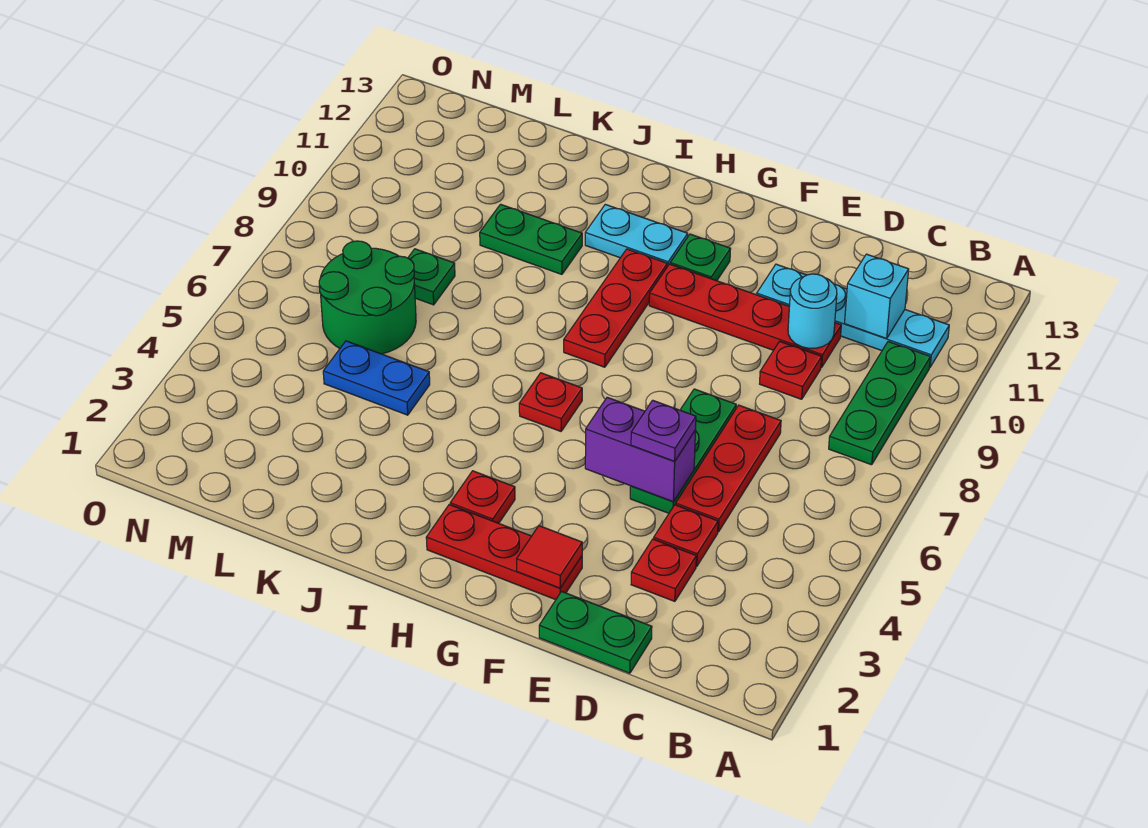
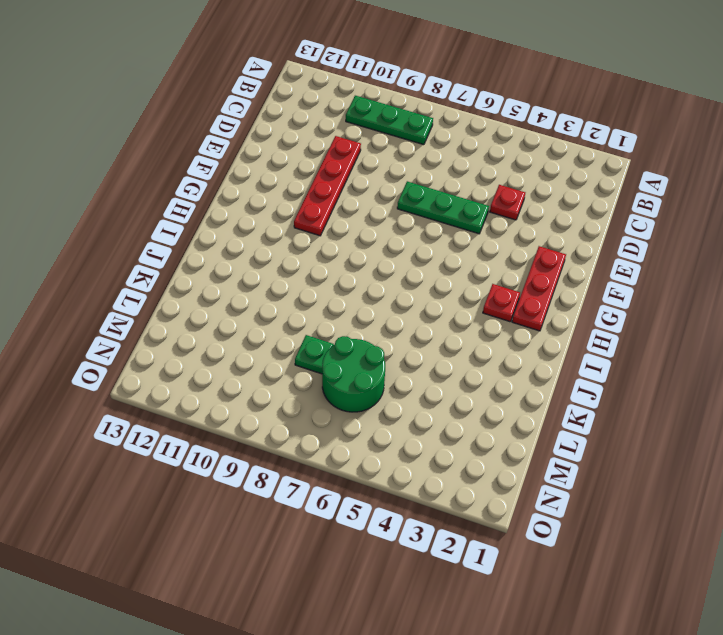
none -> cyan 1x4 plate [757,264,949,368]
none -> green 1x2 plate [539,591,652,673]
none -> red 1x1 plate [631,539,696,601]

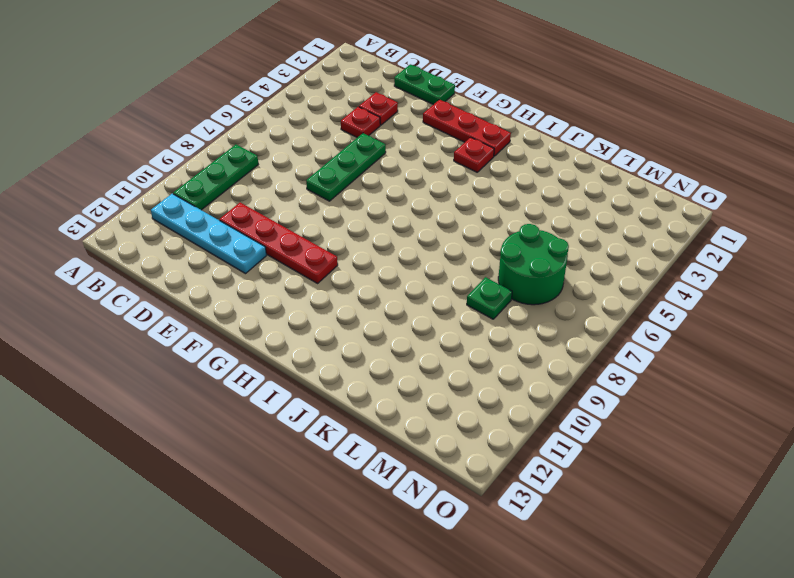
none -> red 1x3 plate [676,405,781,532]
none -> red 1x1 plate [760,341,822,399]
none -> green 1x1 plate [670,234,730,281]

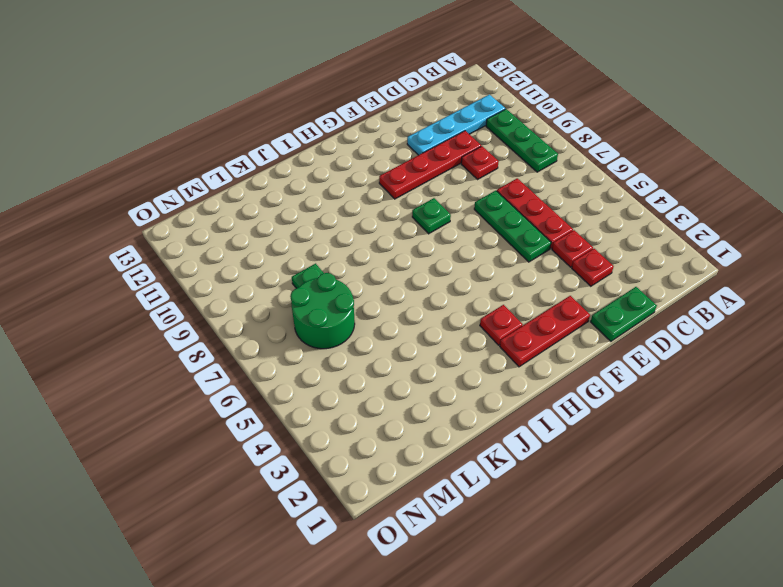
green 1x1 plate [412,198,451,234] -> green 1x1 plate moved to [670,234,730,281]
none -> red 1x1 plate [519,373,582,431]
none -> red 1x3 plate [564,249,667,367]
none -> cyan 1x2 plate [585,204,688,267]

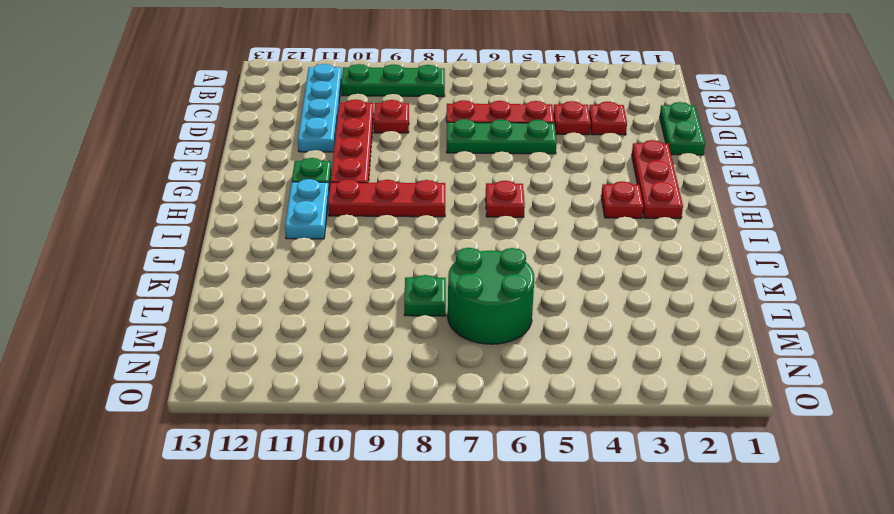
none -> green 1x2 plate [480,204,582,274]
none -> blue 1x2 plate [323,341,430,415]
none -> cyan 1x1 brick [845,254,909,338]

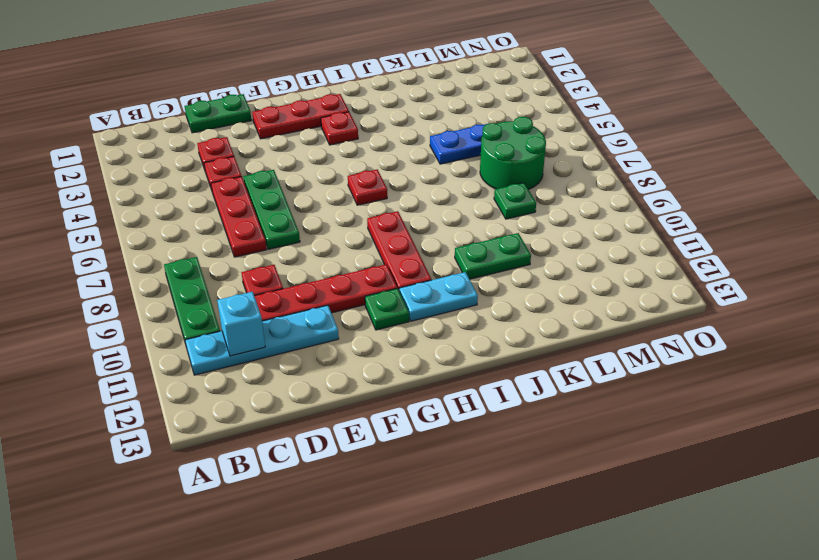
none -> cyan 1x1 round brick [788,274,837,348]
none -> purple 1x2 brick [585,397,695,502]
none -> red 1x1 tile [517,526,582,588]

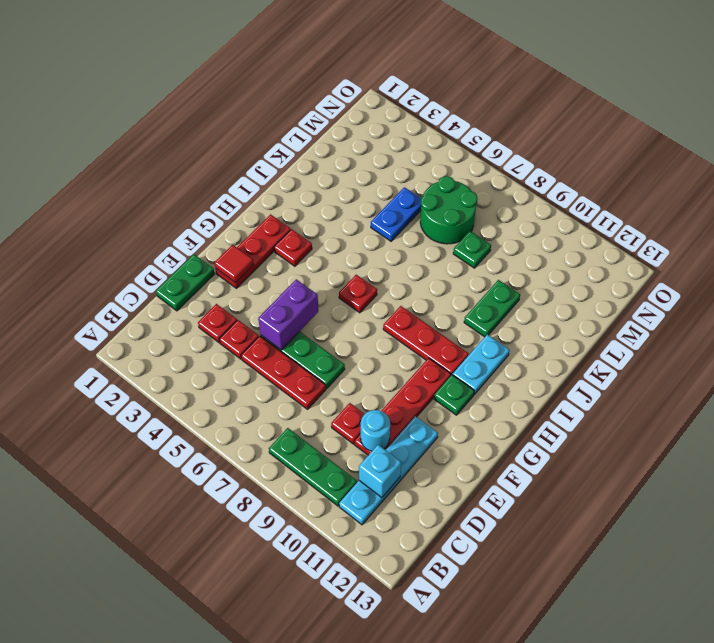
none -> purple 1x1 plate [631,400,696,461]

